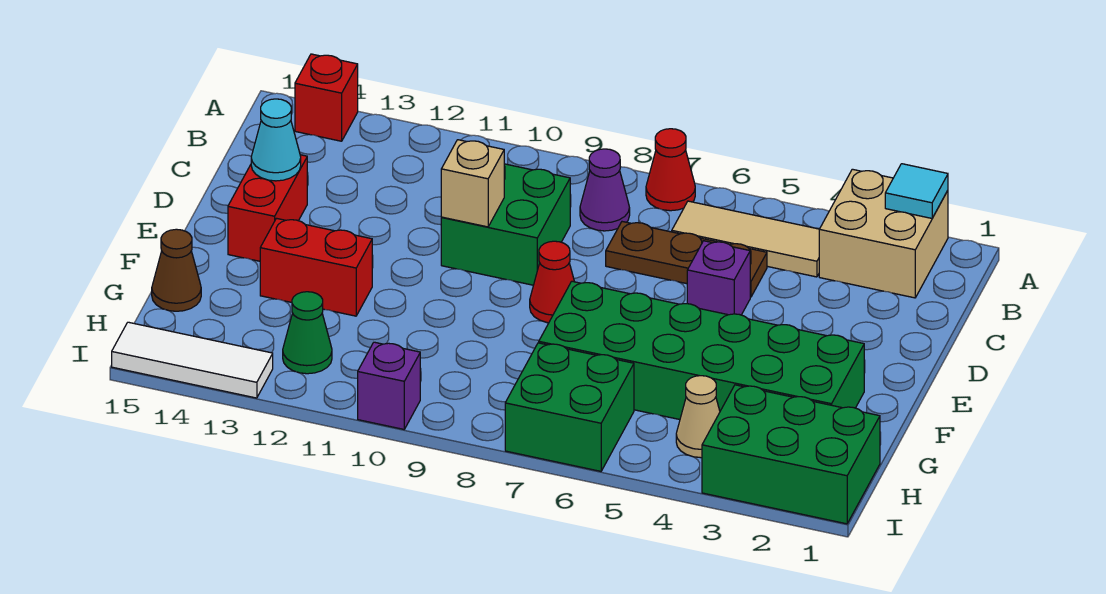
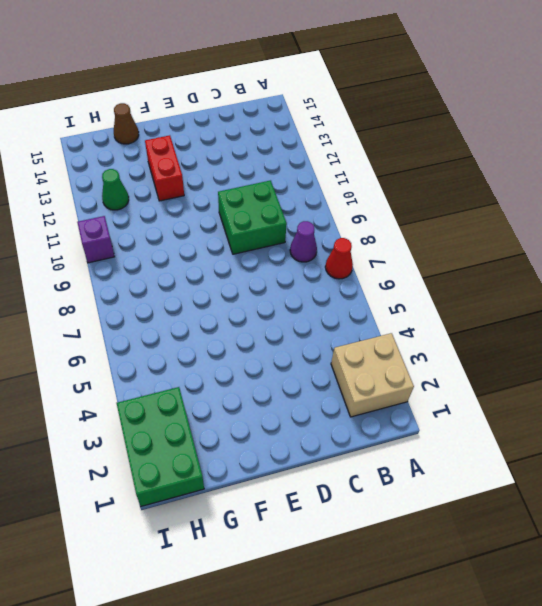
none -> red 1x1 brick [295,54,358,141]
none -> tan 1x3 tile [672,201,819,277]
none -> brown 1x3 plate [606,222,767,297]

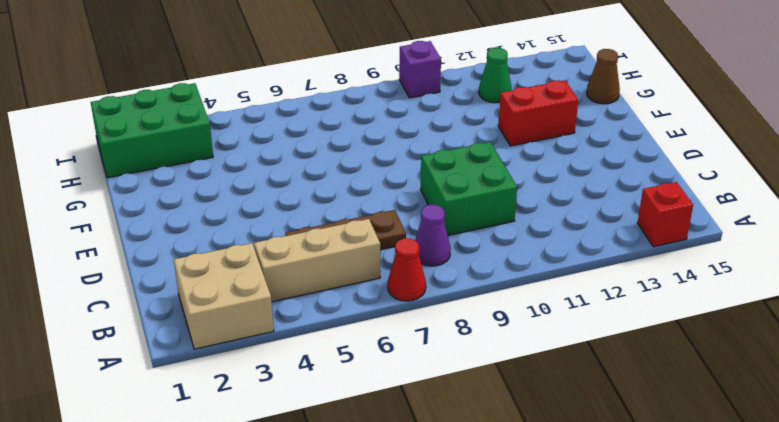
tan 1x3 brick [254,219,380,302] -> tan 1x3 tile [672,201,819,277]
none -> purple 1x1 brick [687,241,750,315]
none -> red 1x2 brick [228,155,307,261]
none -> red 1x1 cone [530,241,574,323]

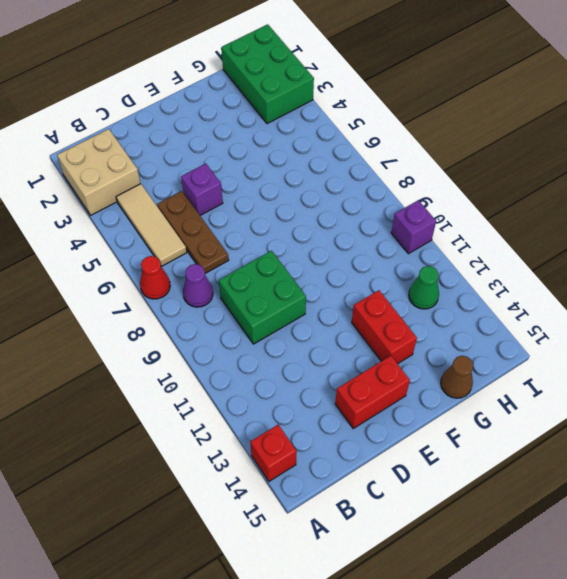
none -> red 1x1 cone [530,241,574,323]
none -> green 2x6 brick [539,281,864,420]
none -> tan 1x1 cone [676,376,720,458]

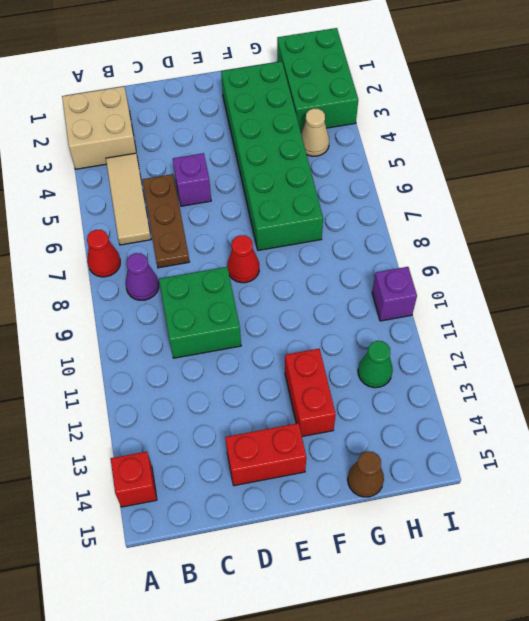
none -> green 2x2 brick [505,343,634,471]
none -> white 1x3 tile [112,322,273,398]
none -> cyan 1x1 tile [885,164,948,218]

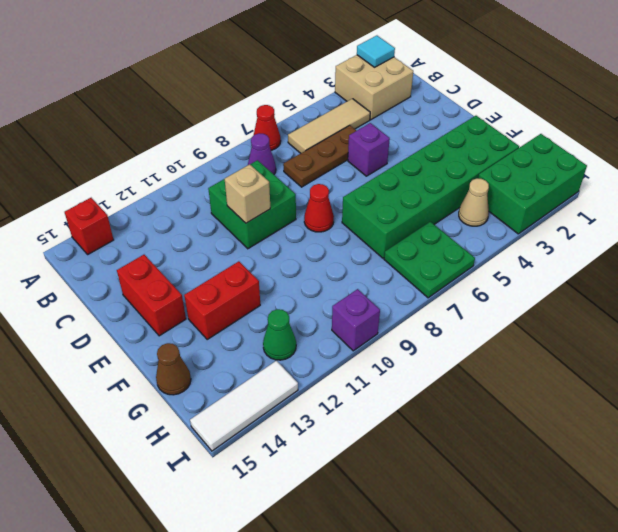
green 2x2 plate [384,222,475,298] -> green 2x2 brick [505,343,634,471]
none -> cyan 1x1 cone [251,99,301,181]

